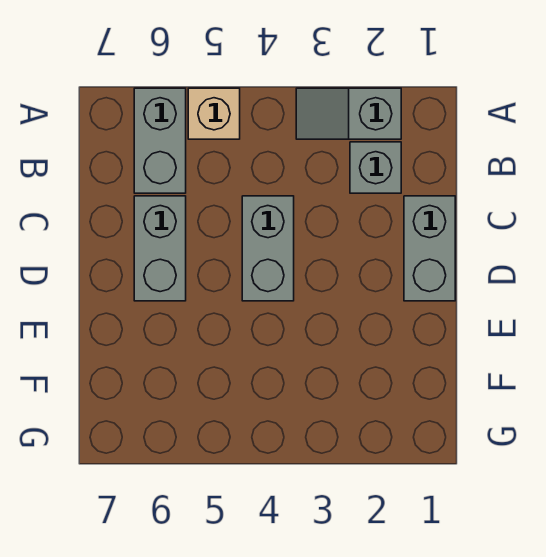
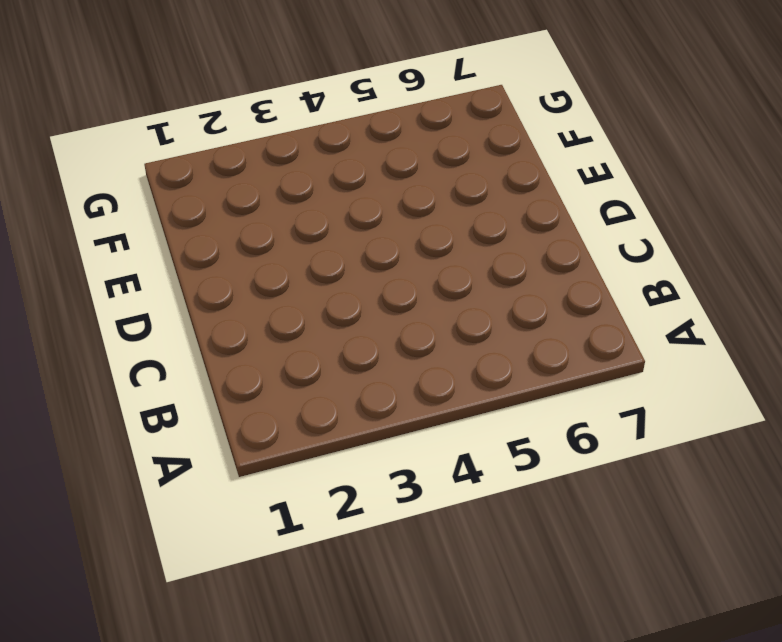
none -> grey 1x2 slope [296,88,401,139]
none -> tan 1x1 brick [188,88,240,139]

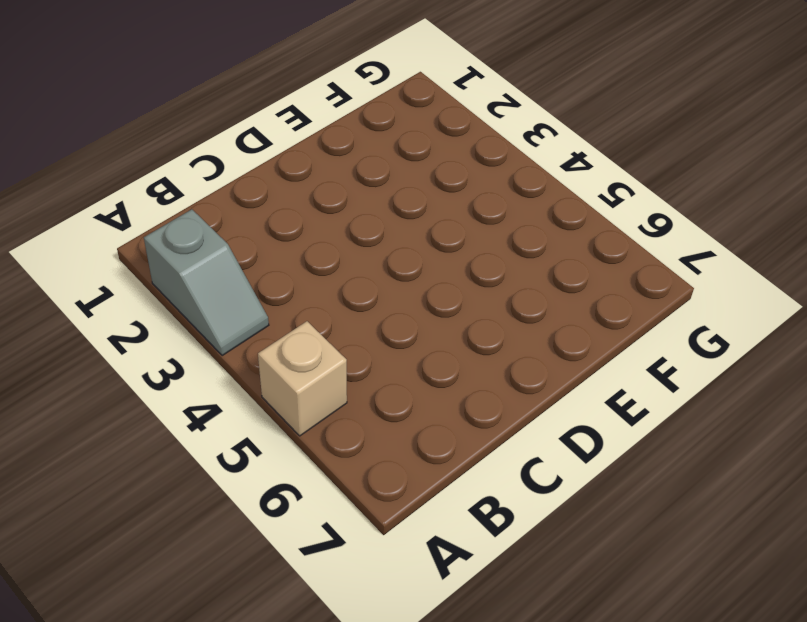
none -> grey 1x2 brick [134,88,186,193]
none -> grey 1x1 brick [350,142,401,193]

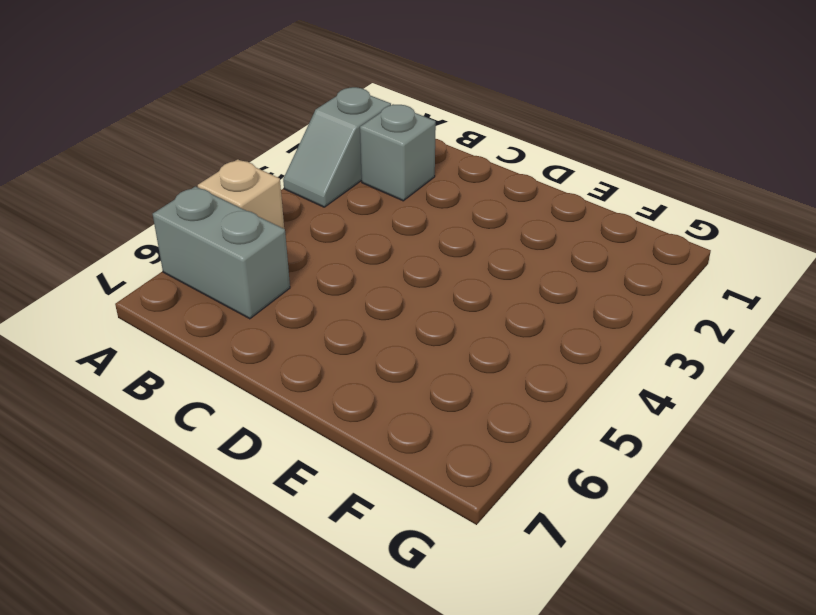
none -> grey 1x2 brick [404,196,455,301]
none -> grey 1x2 brick [242,196,294,301]

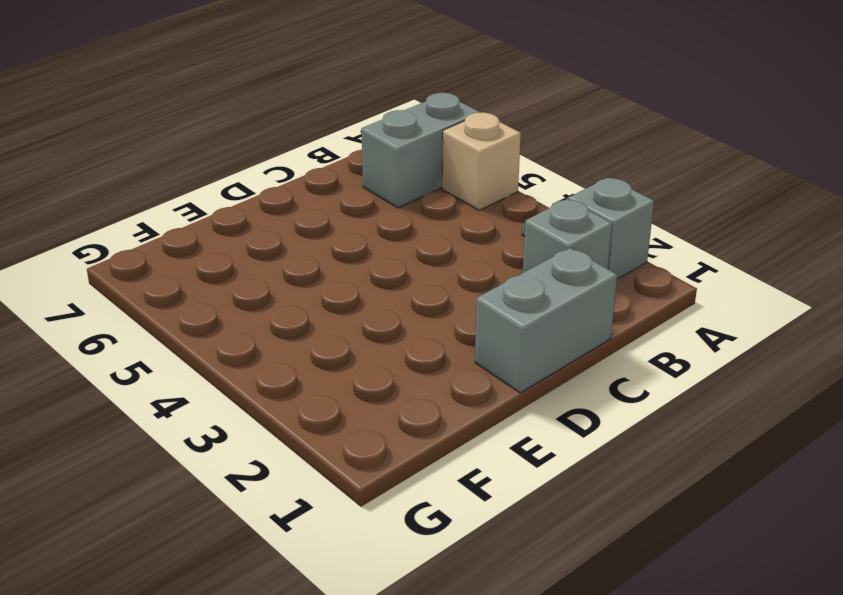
none -> grey 1x2 brick [242,196,294,301]
none -> grey 1x2 brick [134,196,186,301]

